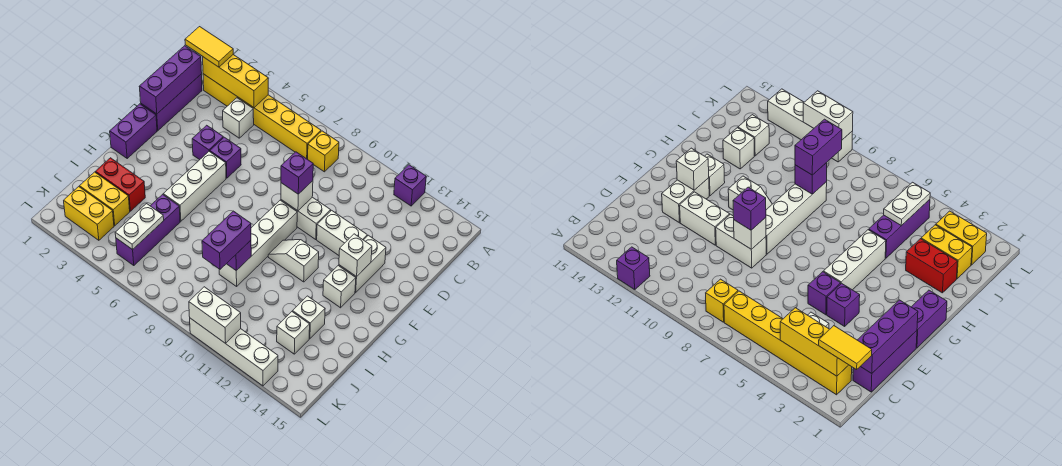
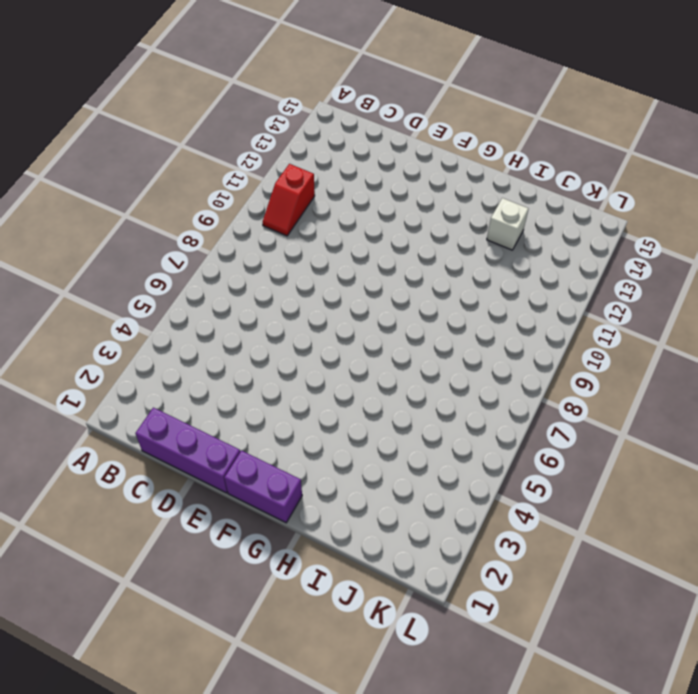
red 1x2 slope [263,164,315,236] -> none
none -> purple 1x1 brick [394,165,426,206]
none -> yellow 1x6 brick [203,74,321,159]
none -> yellow 1x1 brick [308,131,339,172]
none -> white 1x1 brick [223,98,254,138]

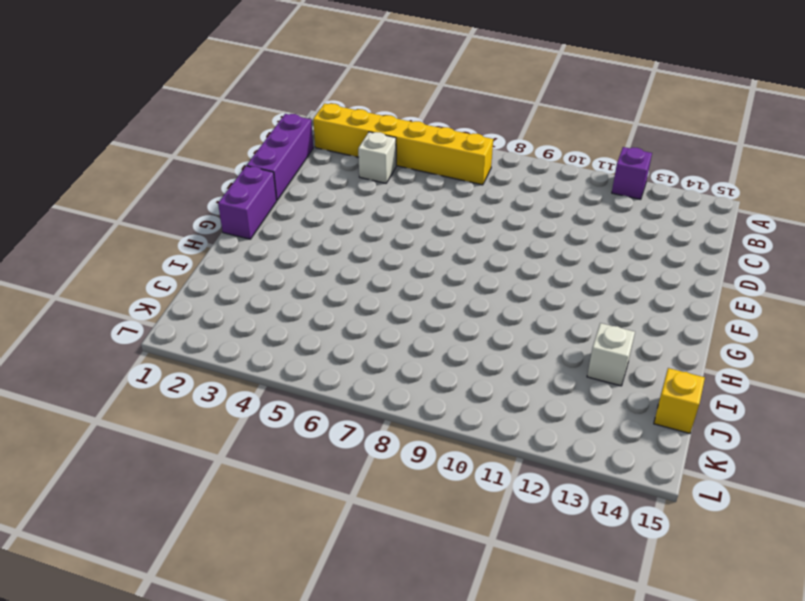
yellow 1x1 brick [654,368,705,433] -> yellow 1x1 brick moved to [308,131,339,172]
none -> purple 1x1 brick [192,125,223,160]
none -> purple 1x1 brick [210,137,241,178]
none -> white 1x2 brick [281,197,331,240]
none -> white 1x2 brick [317,210,367,255]

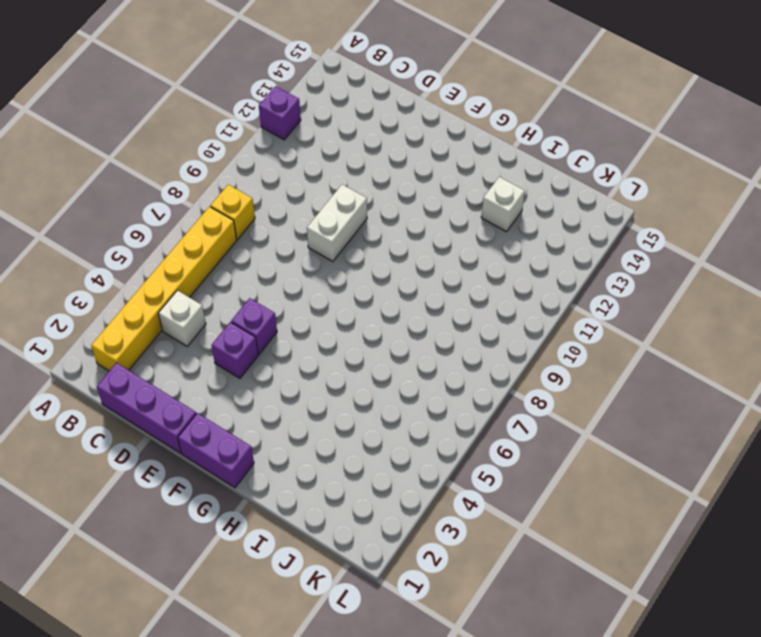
none -> white 1x2 brick [317,210,367,255]
none -> white 1x2 brick [339,235,386,292]
none -> white 1x3 brick [163,151,226,221]
none -> white 1x4 brick [219,200,297,286]

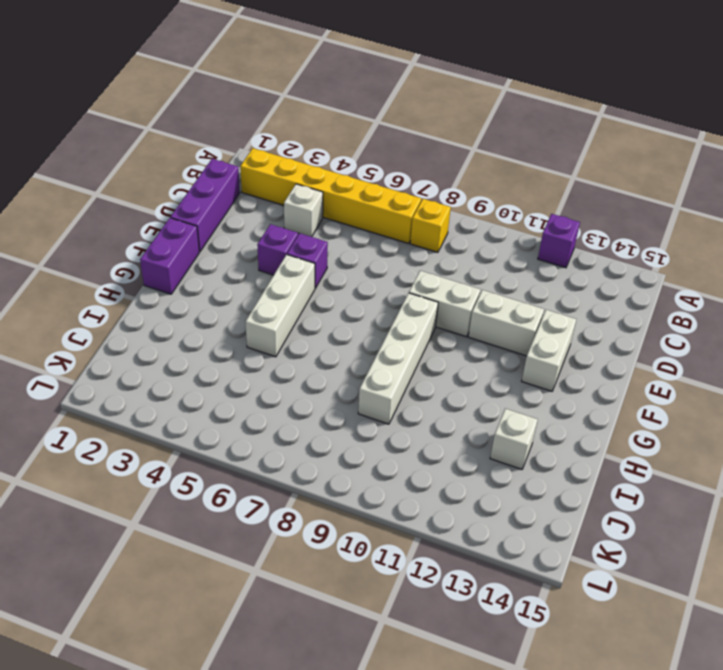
none -> white 1x2 slope [268,240,319,282]
none -> white 1x1 brick [323,266,356,308]
none -> red 1x2 brick [95,158,145,211]
none -> purple 1x3 brick [116,194,180,266]

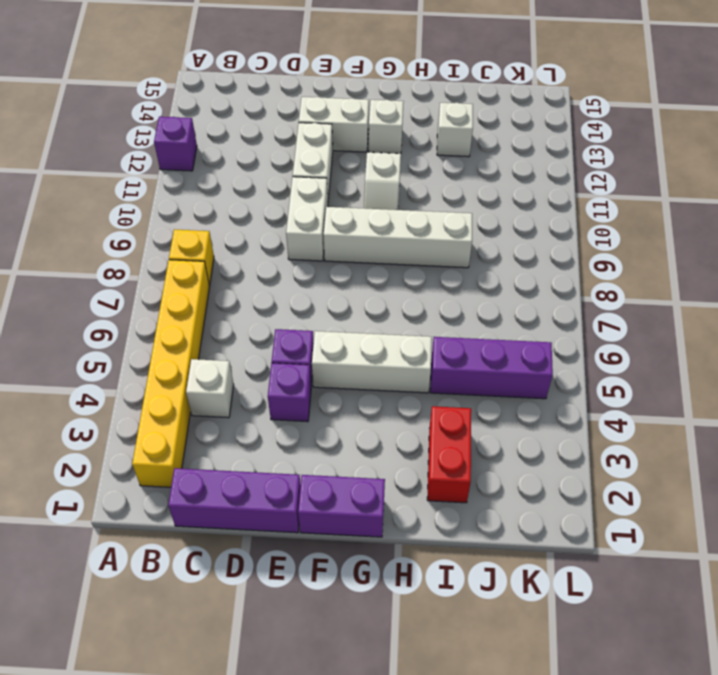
none -> yellow 1x2 brick [80,172,130,226]
none -> white 1x1 brick [277,312,310,354]
none -> yellow 1x2 brick [64,187,114,240]
none -> white 1x4 brick [190,318,278,386]

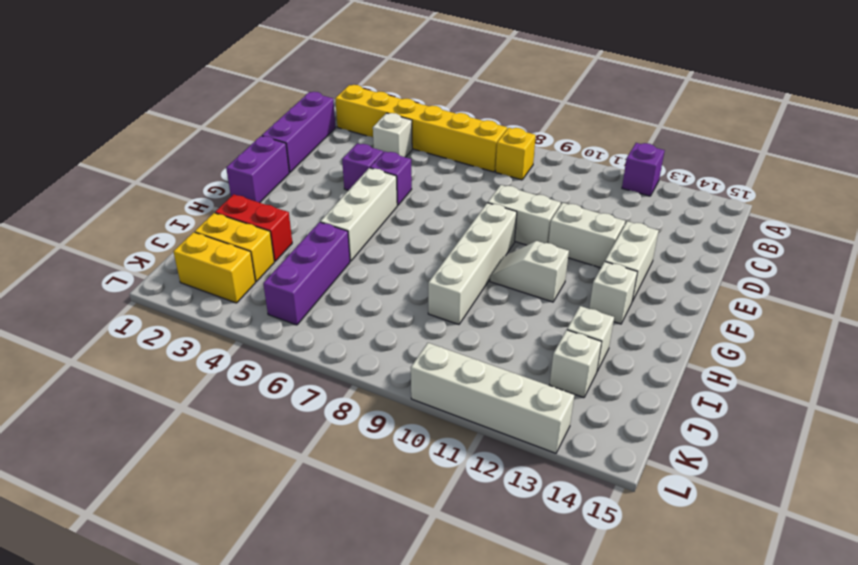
none -> yellow 1x3 brick [203,55,268,108]
none -> purple 1x3 brick [139,46,202,114]
none -> white 1x1 brick [281,181,313,211]
none -> white 1x1 brick [339,234,372,277]

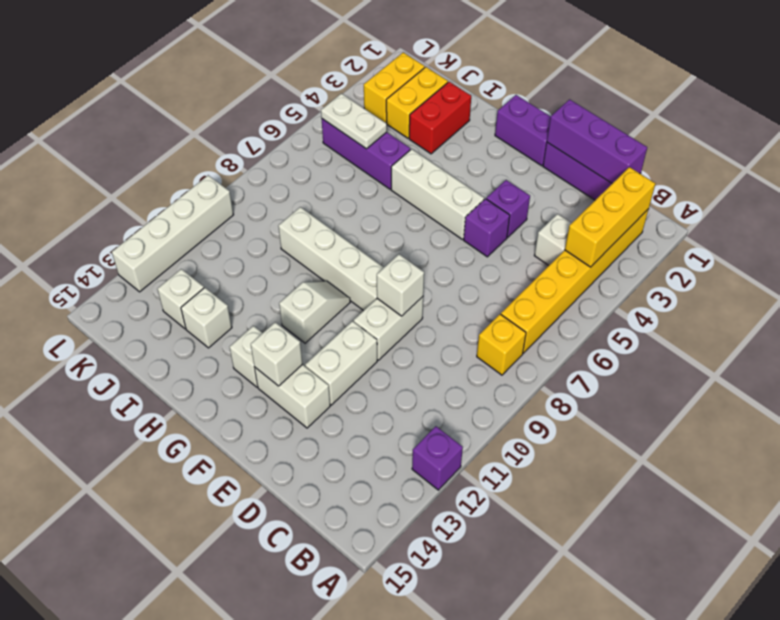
none -> purple 1x1 brick [227,240,251,271]
none -> white 1x2 brick [189,287,241,343]
none -> yellow 1x2 tile [185,27,233,67]
none -> purple 1x1 brick [281,152,313,194]

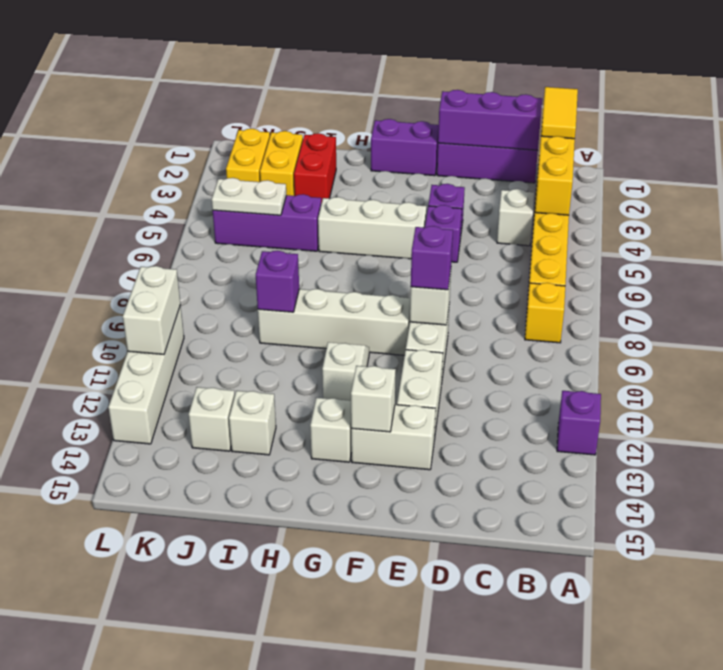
none -> purple 1x2 brick [202,211,251,269]

